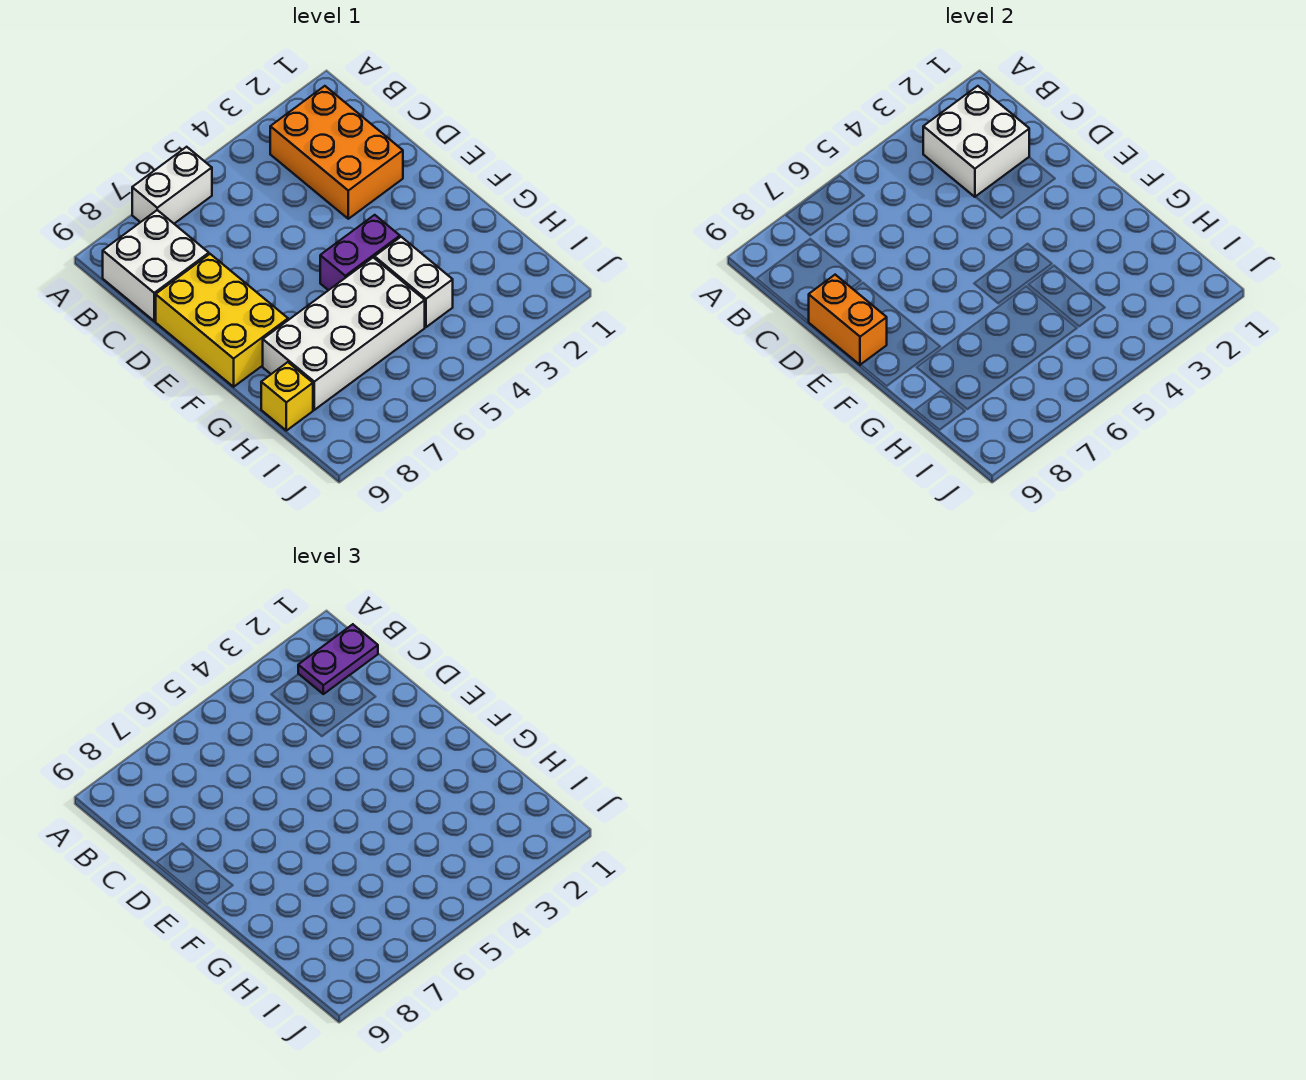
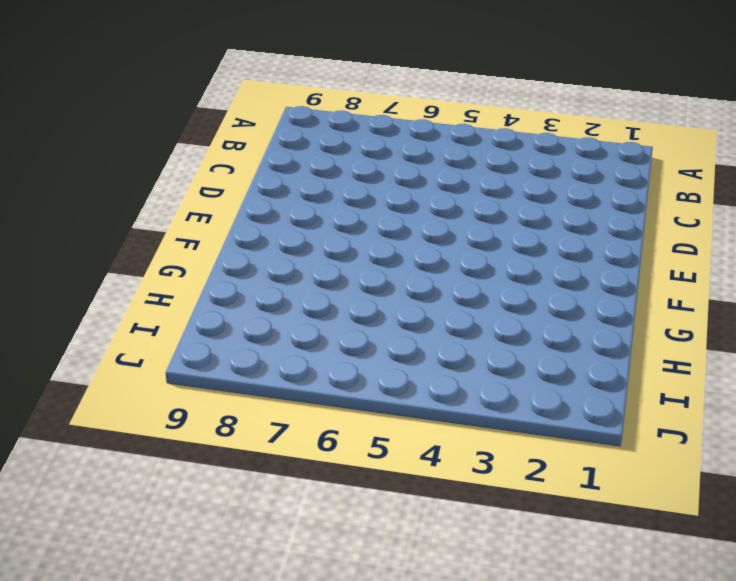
none -> white 1x2 brick [132,147,212,224]
none -> orange 2x3 brick [270,86,403,219]

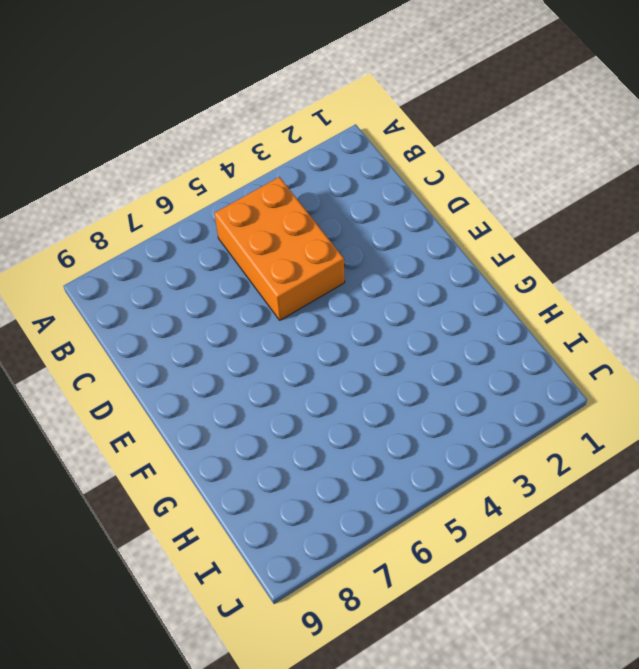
orange 2x3 brick [214,177,345,320] -> orange 2x3 brick moved to [270,86,403,219]
none -> white 1x2 brick [132,147,212,224]
none -> white 2x2 brick [103,210,209,321]

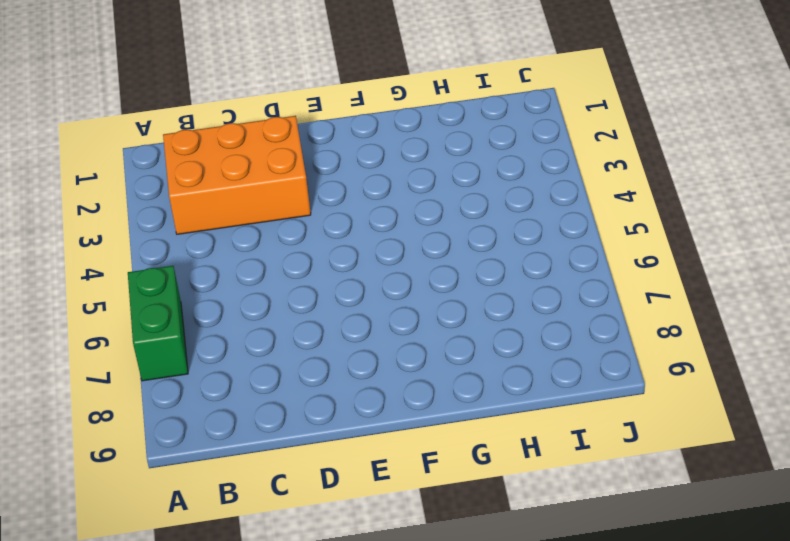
green 1x2 brick [128,266,188,381] -> white 1x2 brick [132,147,212,224]
none -> white 2x2 brick [103,210,209,321]
none -> yellow 2x3 brick [156,254,288,387]

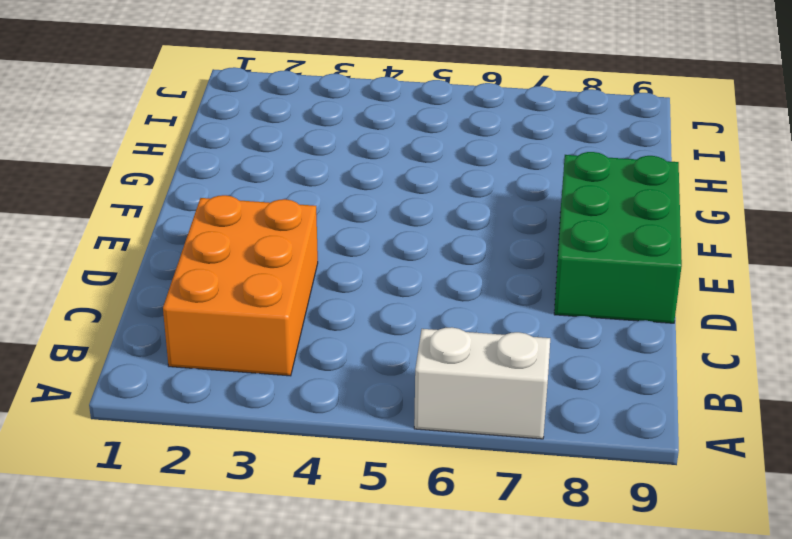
green 2x3 brick [554,152,682,323] -> yellow 2x3 brick [156,254,288,387]
none -> white 2x2 brick [103,210,209,321]
none -> purple 1x2 brick [320,215,400,290]

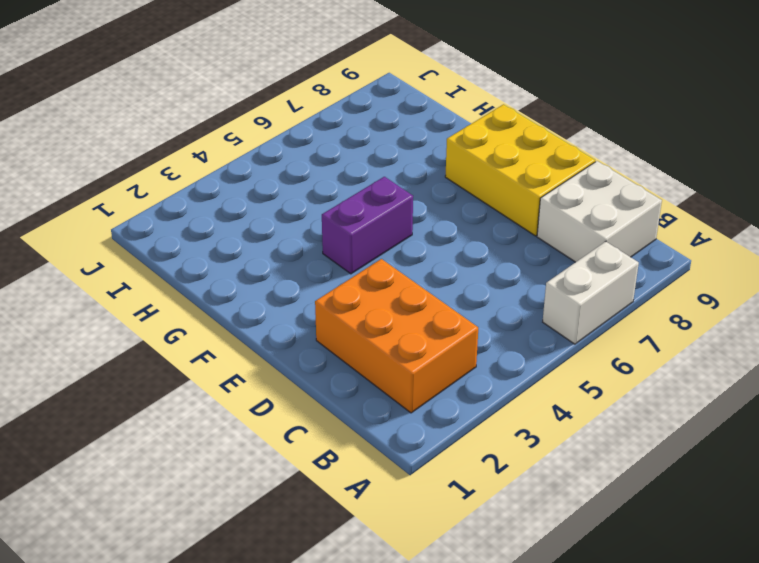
none -> white 1x2 brick [375,237,453,327]
none -> white 2x4 brick [263,258,425,410]

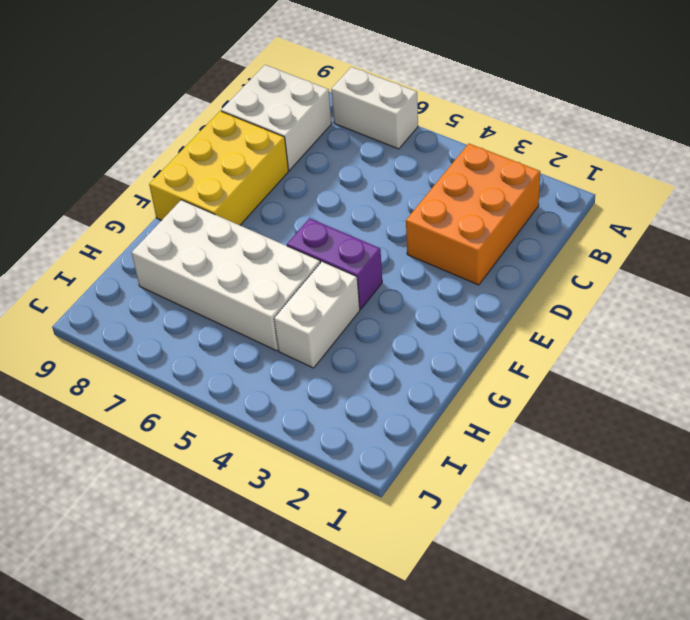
none -> yellow 1x1 brick [261,362,313,431]
none -> white 2x2 brick [923,86,1029,197]

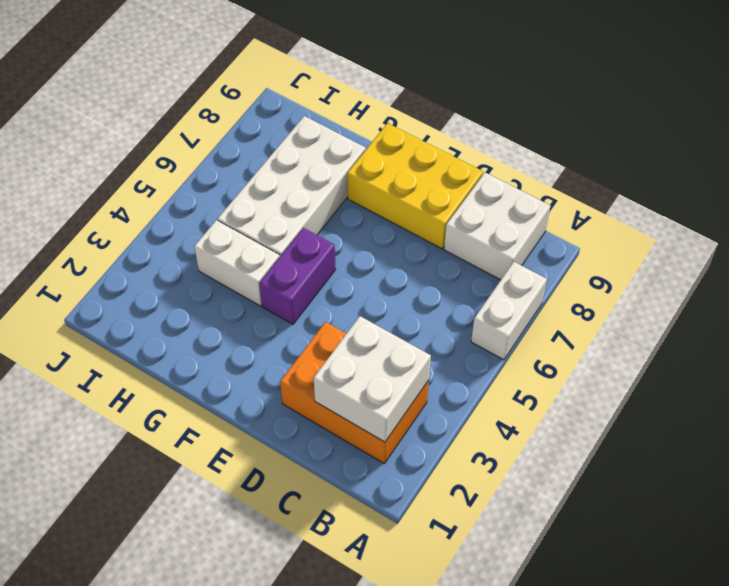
none -> yellow 1x1 brick [261,362,313,431]
none -> orange 1x2 brick [809,275,887,365]

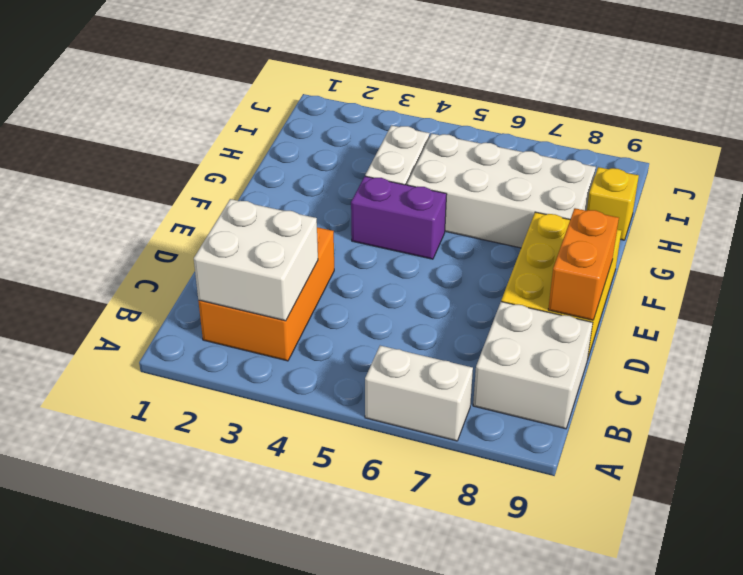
none -> purple 1x2 plate [298,624,378,694]

